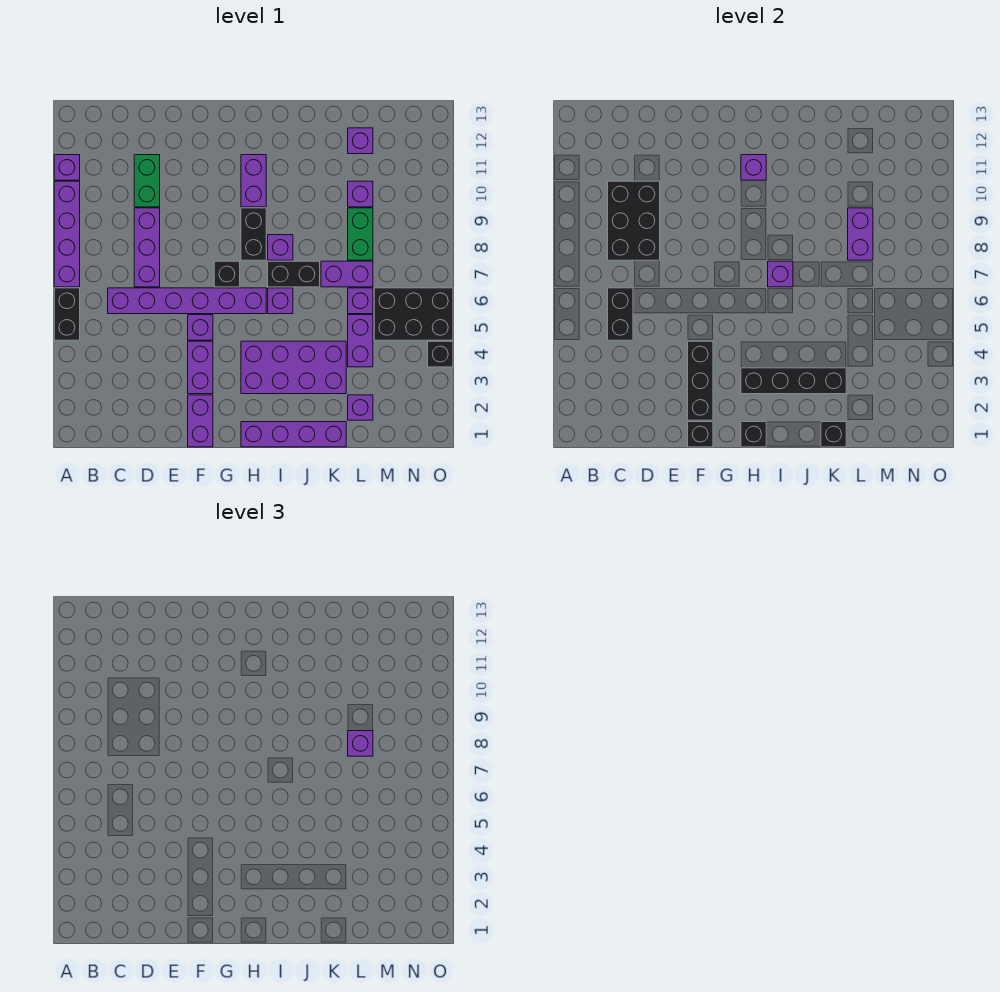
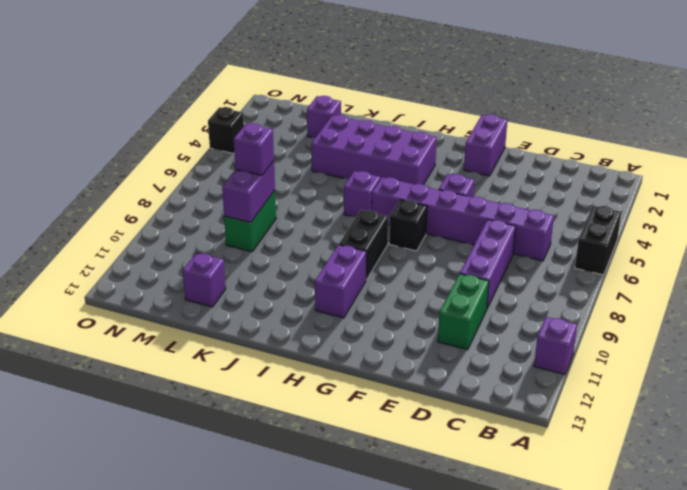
none -> purple 1x4 brick [54,181,80,287]
none -> purple 1x2 brick [188,341,213,394]
none -> purple 1x4 brick [241,422,346,447]
none -> black 1x2 brick [268,261,320,287]

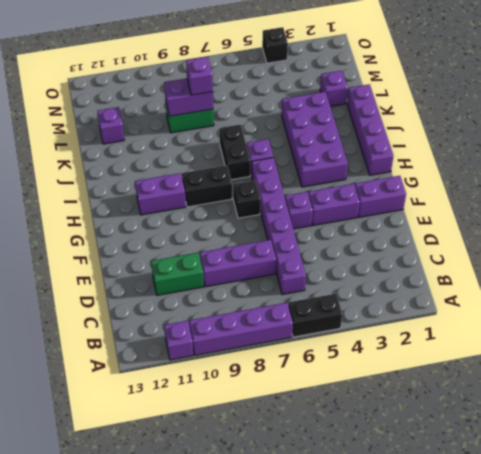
none -> purple 1x1 brick [268,235,293,260]
none -> purple 1x2 brick [321,261,373,287]
none -> purple 1x2 brick [348,315,373,367]
none -> purple 1x1 brick [348,288,373,314]

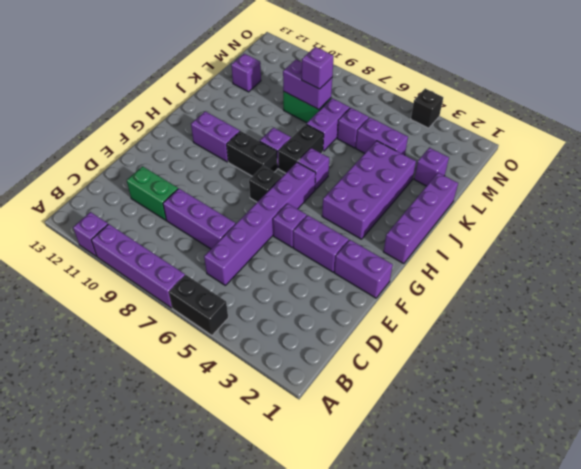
none -> purple 1x1 brick [348,181,373,207]
none -> black 2x3 brick [374,288,453,340]
none -> black 1x2 brick [608,288,633,340]
none -> black 2x3 brick [608,181,660,260]

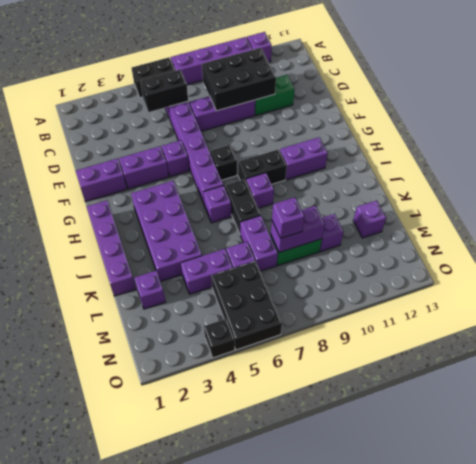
none -> black 1x1 brick [688,422,713,447]
none -> black 1x3 brick [688,341,713,420]
none -> black 1x1 brick [741,422,766,447]
none -> black 1x4 brick [741,368,846,394]

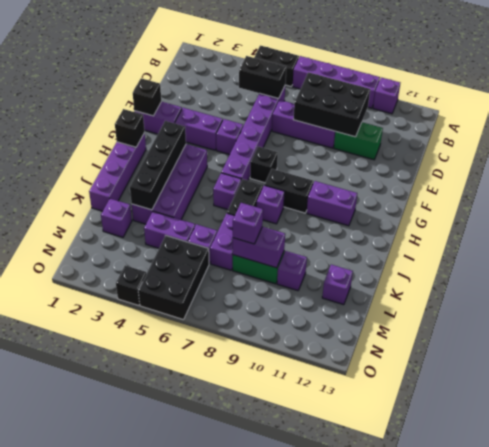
none -> black 1x3 brick [688,341,713,420]
none -> purple 1x1 brick [741,155,766,180]
none -> purple 1x1 brick [768,261,793,287]
none -> black 1x1 brick [821,422,846,447]

